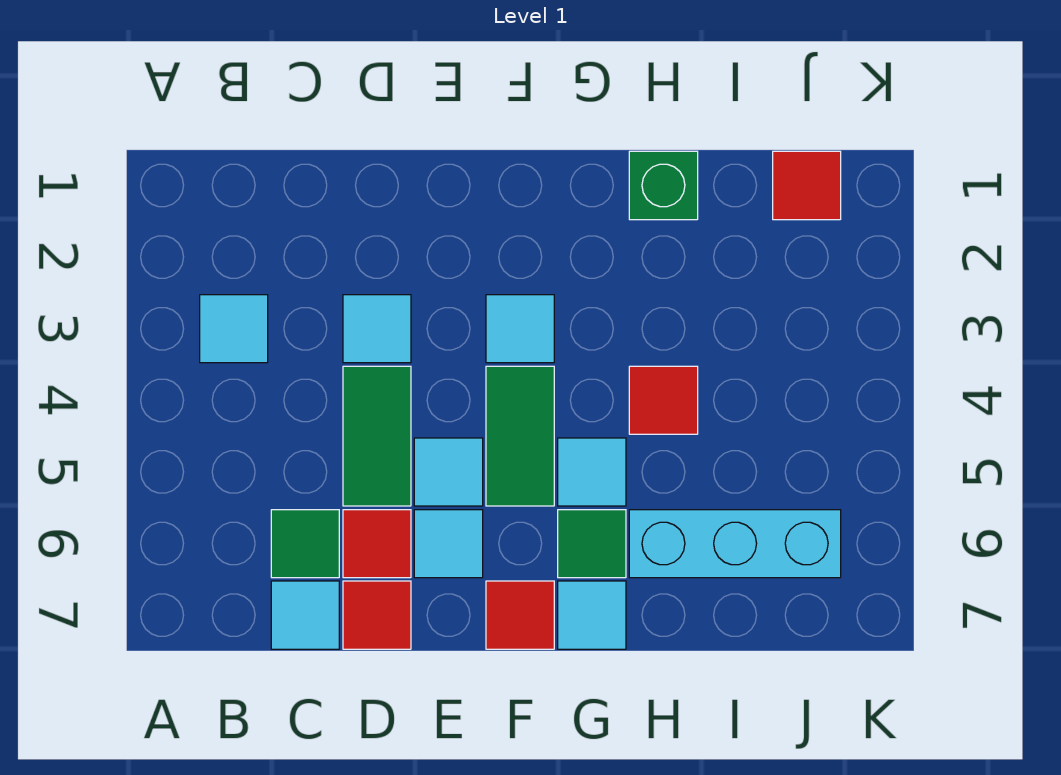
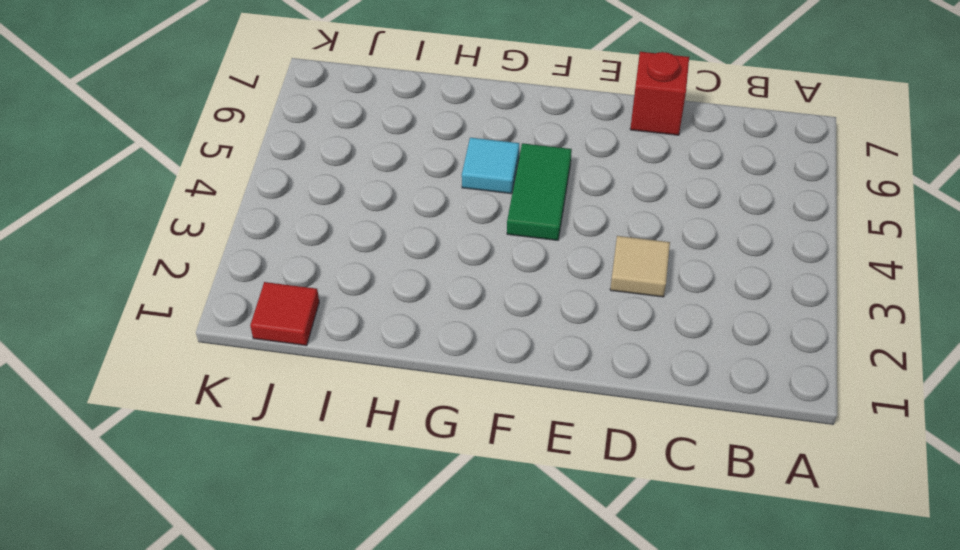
tan 1x1 tile [610,236,670,297] -> cyan 1x1 tile [343,295,411,363]
red 1x1 brick [630,52,689,135] -> red 1x1 tile [343,581,411,649]
none -> cyan 1x1 tile [200,295,268,363]
none -> green 1x1 tile [271,510,339,578]
none -> cyan 1x1 tile [271,581,339,649]

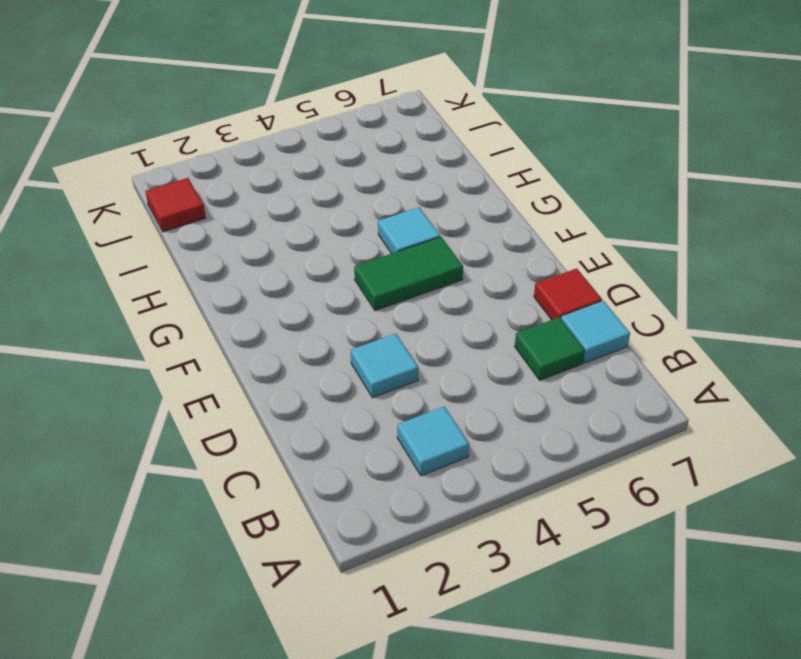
none -> green 1x2 tile [343,366,411,506]
none -> red 1x1 tile [343,510,411,578]
none -> cyan 1x1 tile [414,438,483,506]

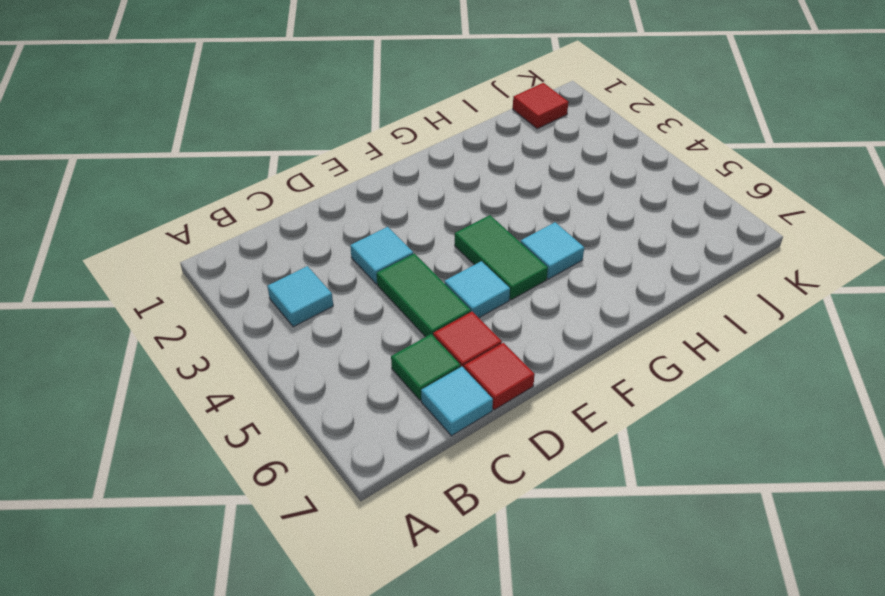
none -> cyan 1x1 tile [414,510,483,578]
none -> cyan 1x1 tile [486,295,554,363]
none -> red 1x1 tile [486,581,554,649]

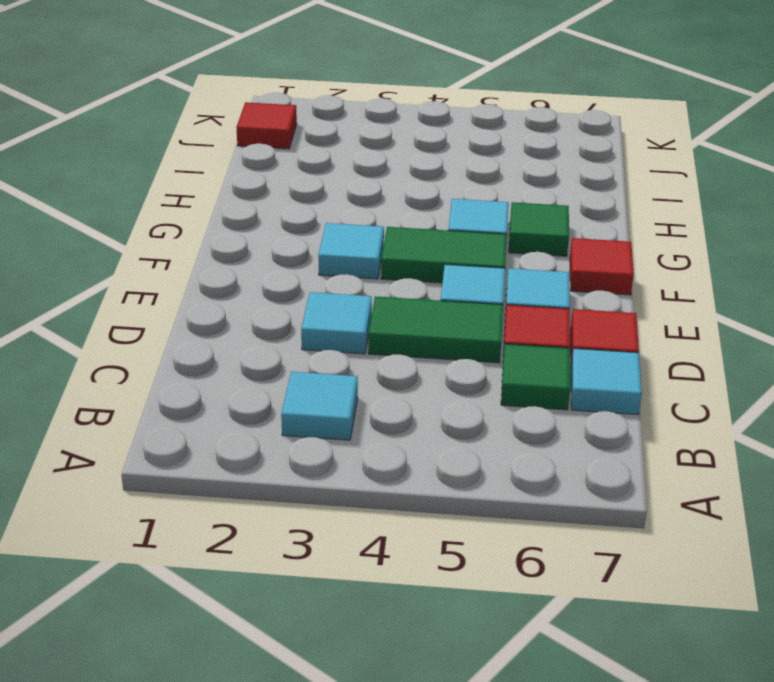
none -> cyan 1x1 tile [558,581,626,649]
none -> green 1x1 brick [629,151,698,220]
none -> red 1x1 tile [629,366,698,434]

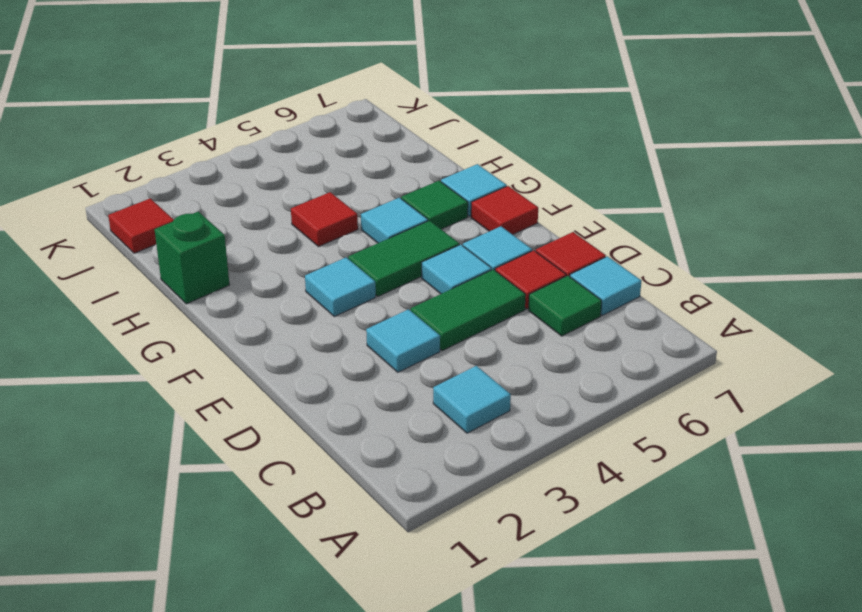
none -> cyan 1x3 brick [629,510,841,578]

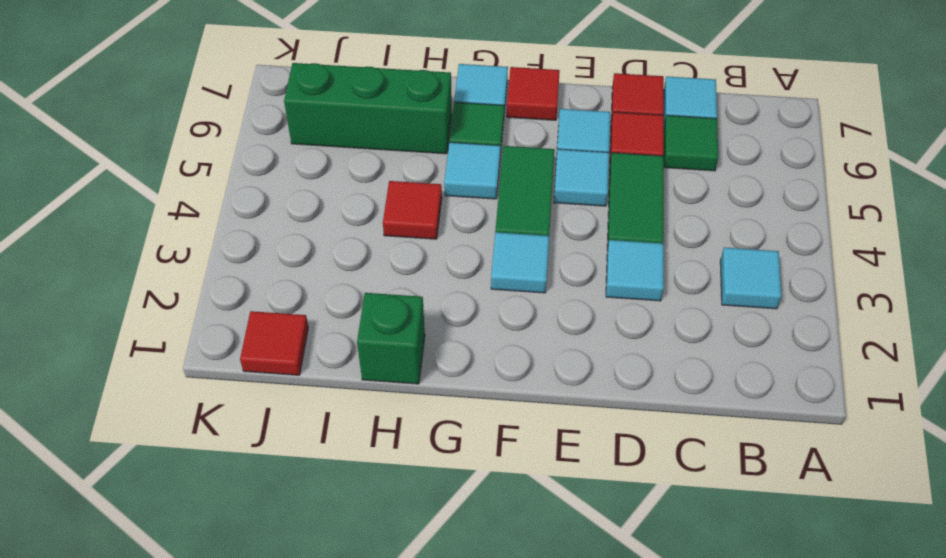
green 1x3 brick [284,63,452,154] -> cyan 1x3 brick [629,510,841,578]

